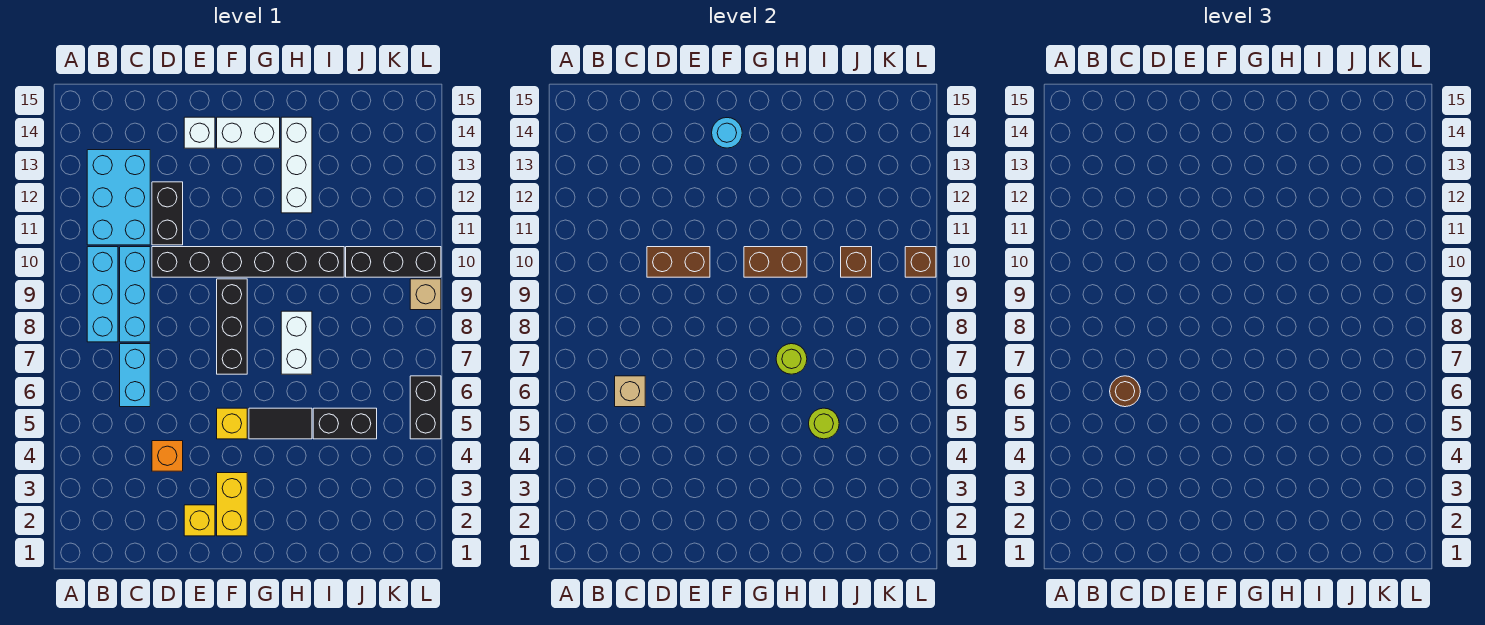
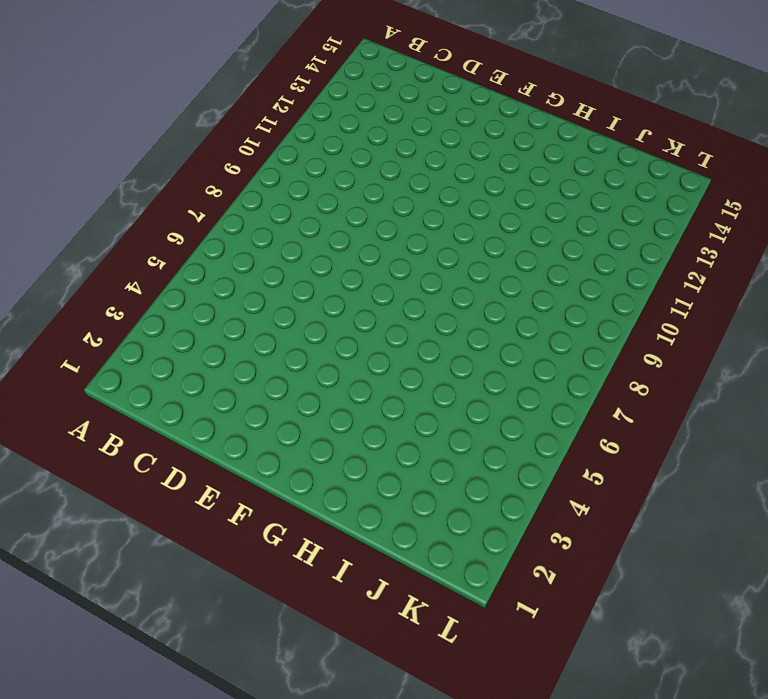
none -> cyan 1x3 brick [87,247,118,342]
none -> cyan 2x3 brick [87,150,150,245]
none -> cyan 1x2 brick [120,344,150,407]

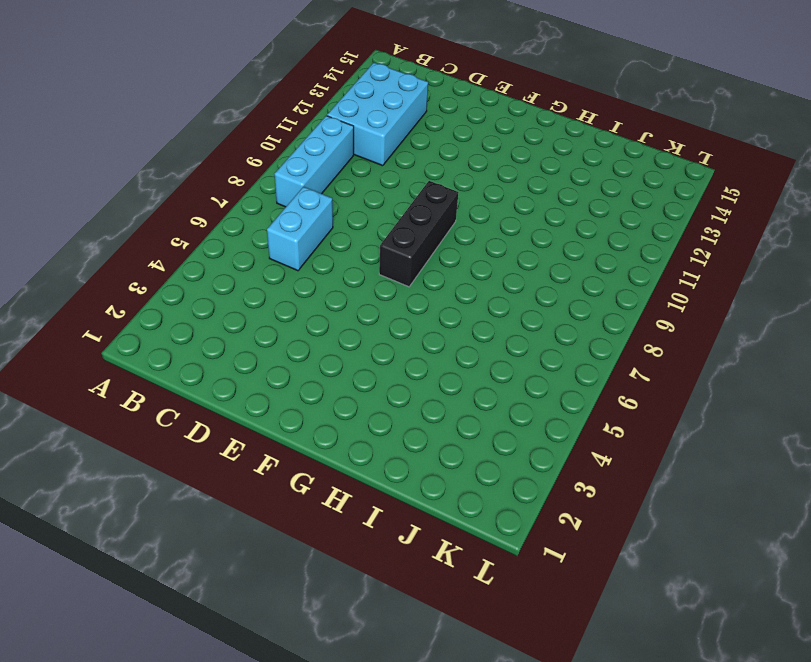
none -> cyan 1x3 brick [120,247,150,342]
none -> orange 1x1 brick [152,441,183,471]
none -> black 1x6 brick [152,247,344,277]

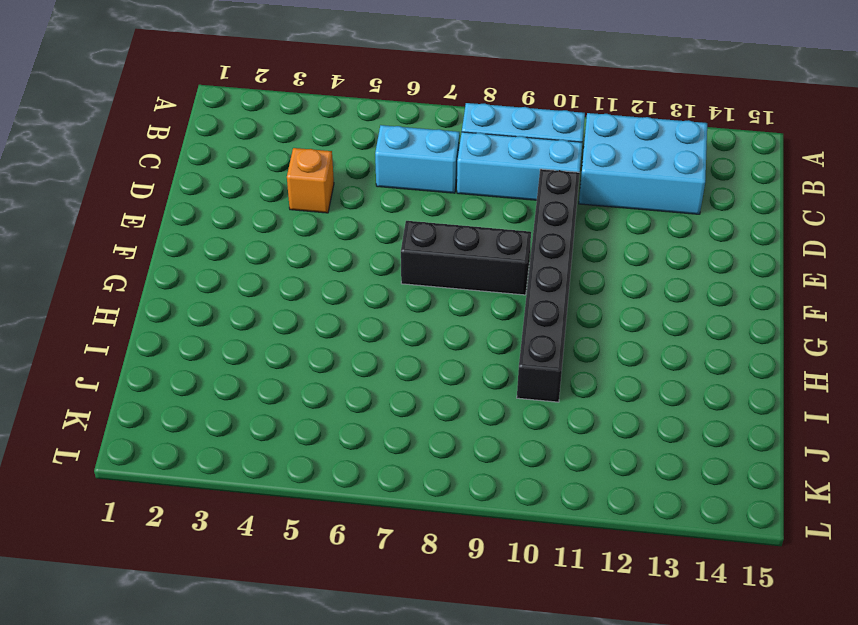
none -> black 1x2 brick [152,182,183,245]
none -> yellow 1x1 brick [184,505,215,536]
none -> white 1x1 brick [184,117,215,148]

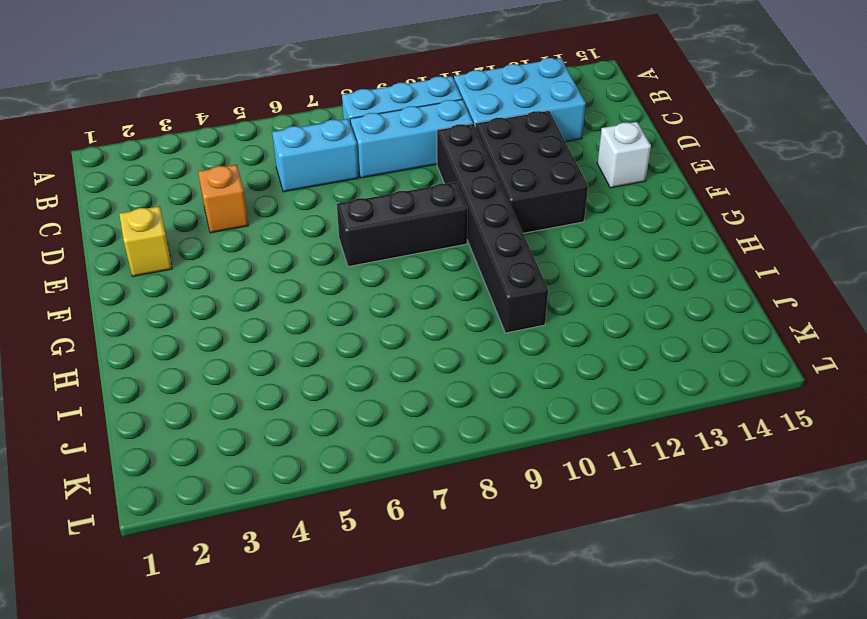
black 2x3 brick [475,111,588,233] -> black 1x2 brick [152,182,183,245]
none -> yellow 1x2 brick [217,473,247,536]
none -> yellow 1x1 brick [217,408,247,439]
none -> white 1x2 brick [217,117,280,148]

